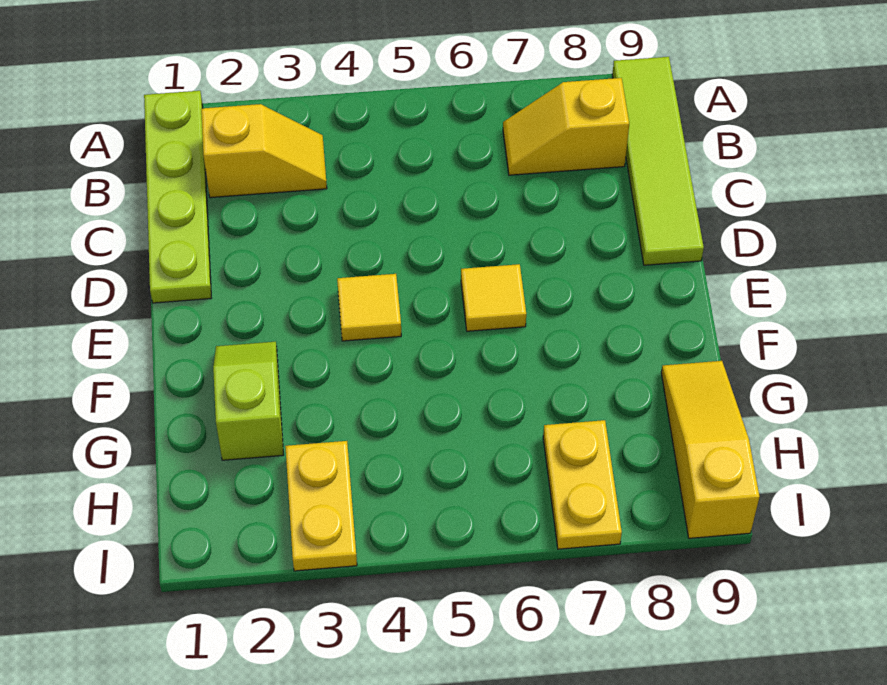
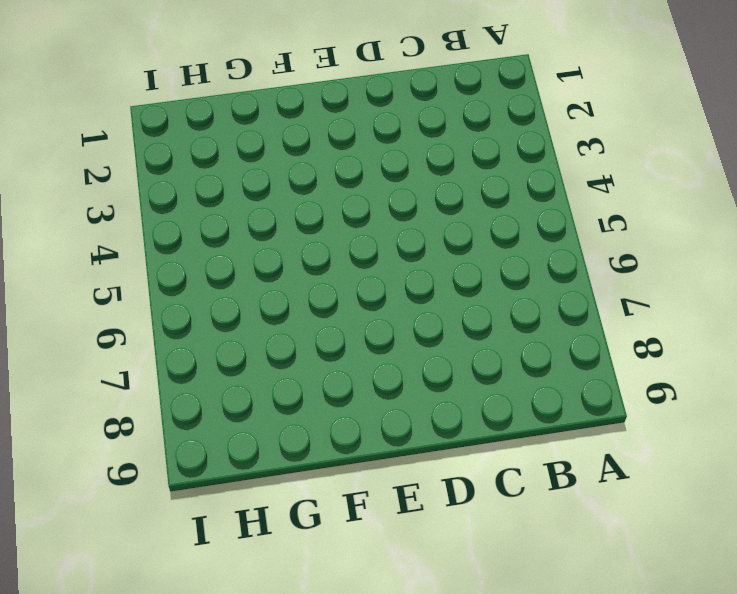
none -> lime 1x4 plate [144,91,211,303]
none -> lime 1x4 tile [612,57,704,265]

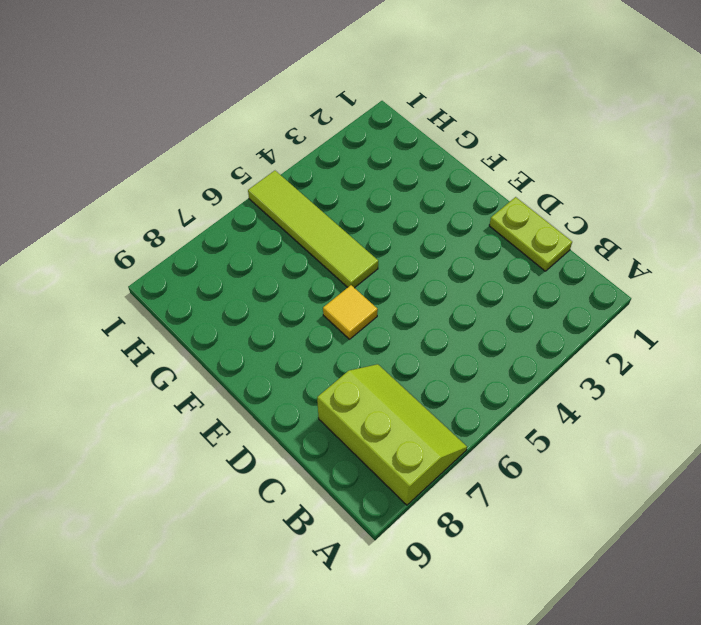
lime 2x3 slope [317,364,467,505] -> yellow 1x2 slope [503,78,629,175]
lime 1x2 plate [489,197,572,271] -> lime 1x4 plate [144,91,211,303]
lime 1x4 tile [248,171,378,288] -> lime 1x4 tile moved to [612,57,704,265]
none -> yellow 1x2 slope [201,104,327,198]
none -> yellow 1x1 tile [337,274,401,341]

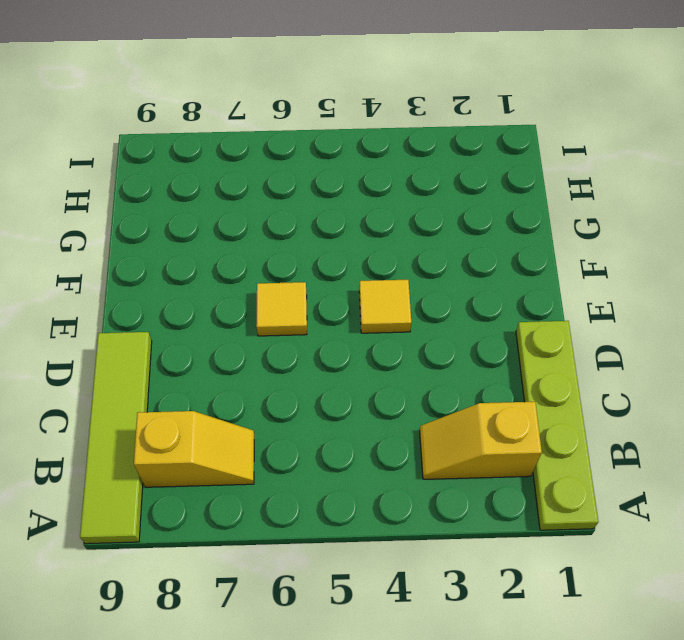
none -> lime 1x2 slope [213,342,283,460]
none -> yellow 1x3 slope [661,361,760,538]

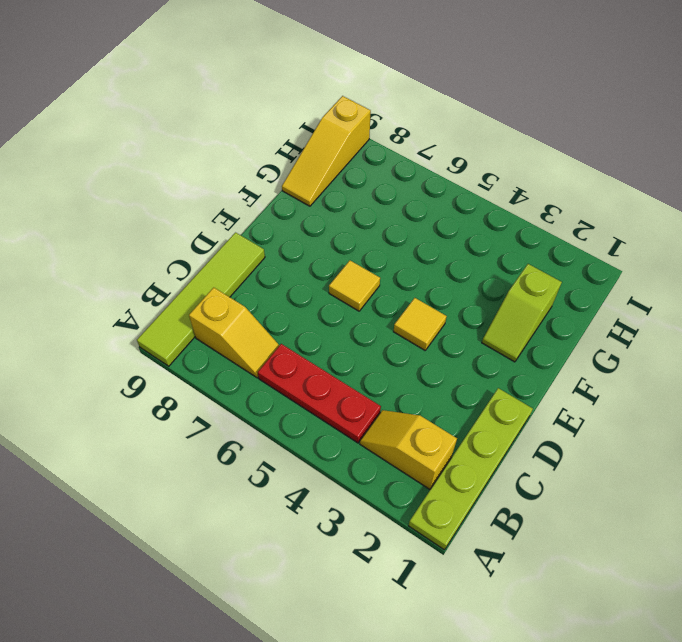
red 1x3 plate [258,344,381,443] -> none
none -> yellow 1x2 plate [285,441,357,571]
none -> yellow 1x2 plate [543,420,622,549]

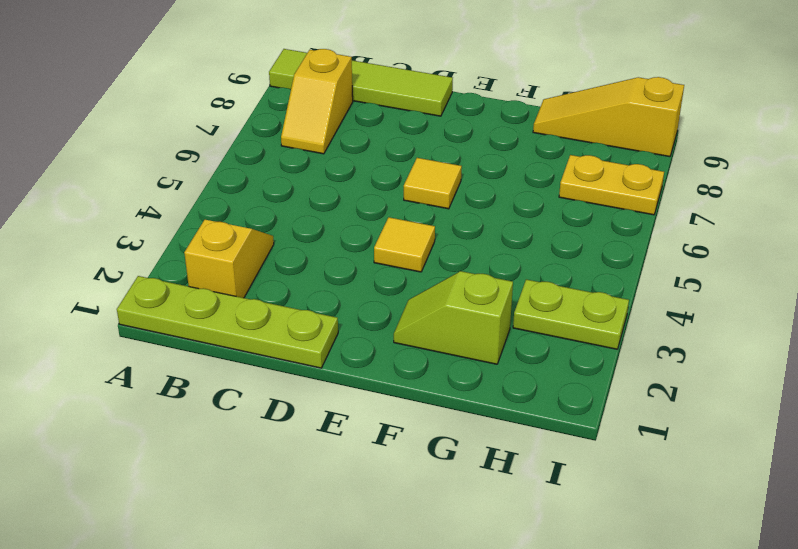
lime 1x2 plate [513,279,629,349] -> yellow 1x2 plate [285,441,357,571]

